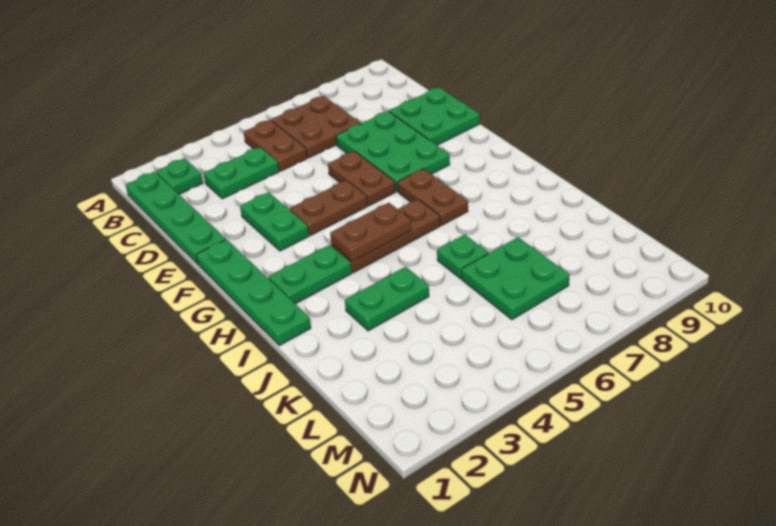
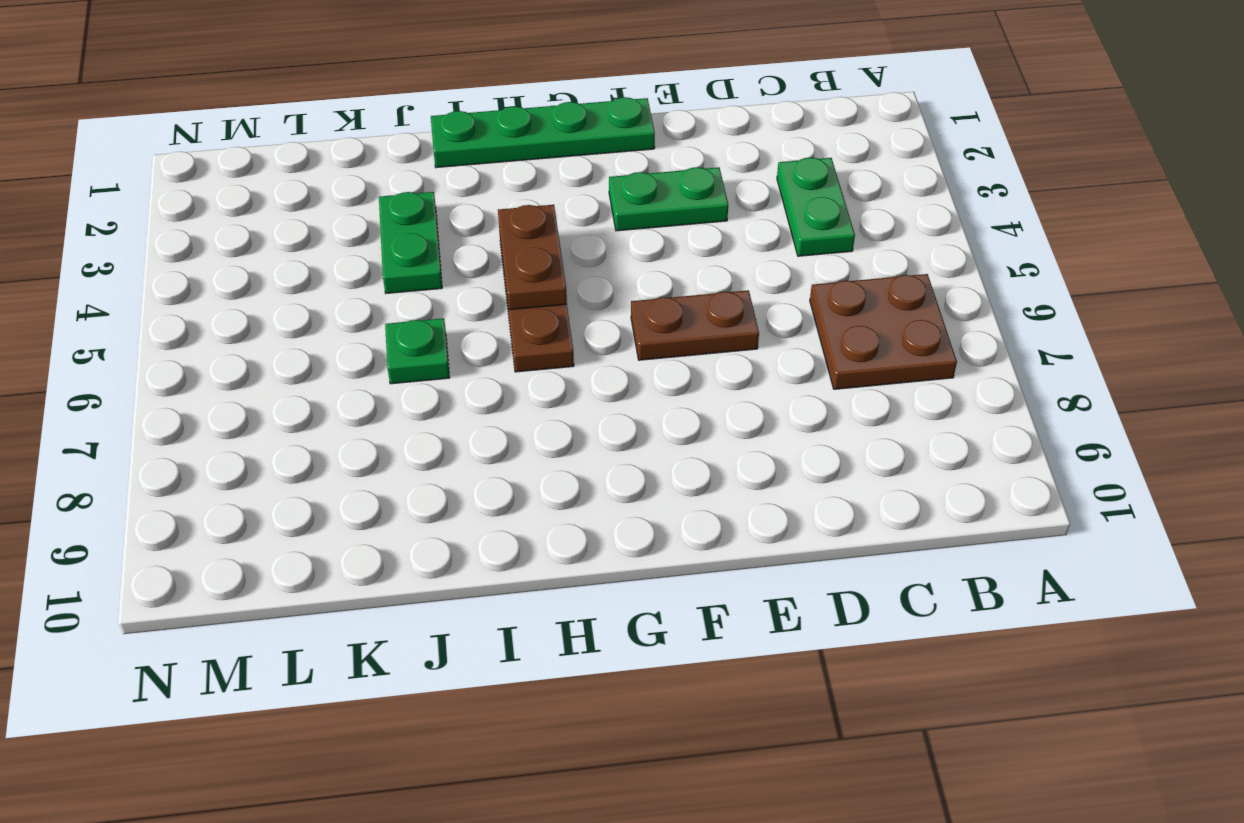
none -> green 1x4 plate [126,172,226,264]
none -> green 1x1 plate [156,158,203,194]
none -> brown 1x2 plate [244,120,307,171]

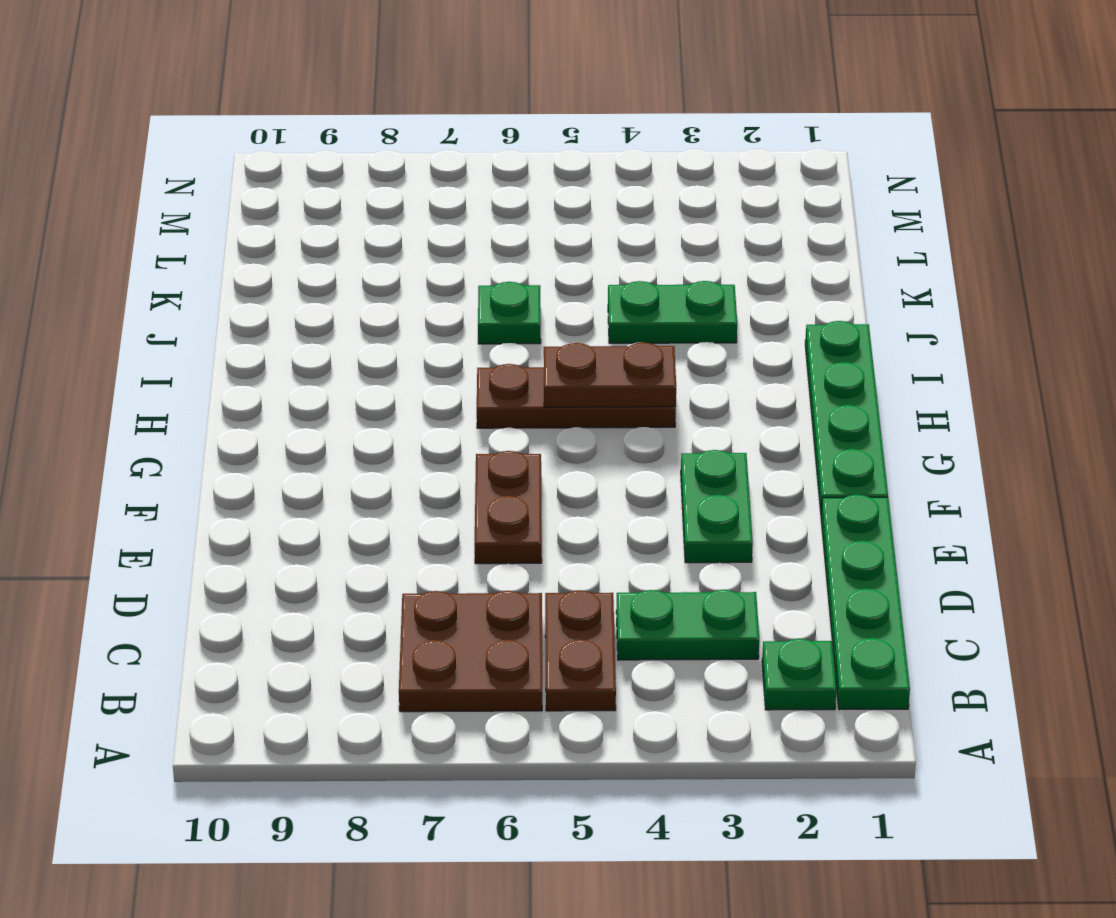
none -> green 2x3 plate [336,111,450,191]
none -> green 2x2 plate [389,87,479,145]
none -> brown 1x2 plate [290,180,367,236]

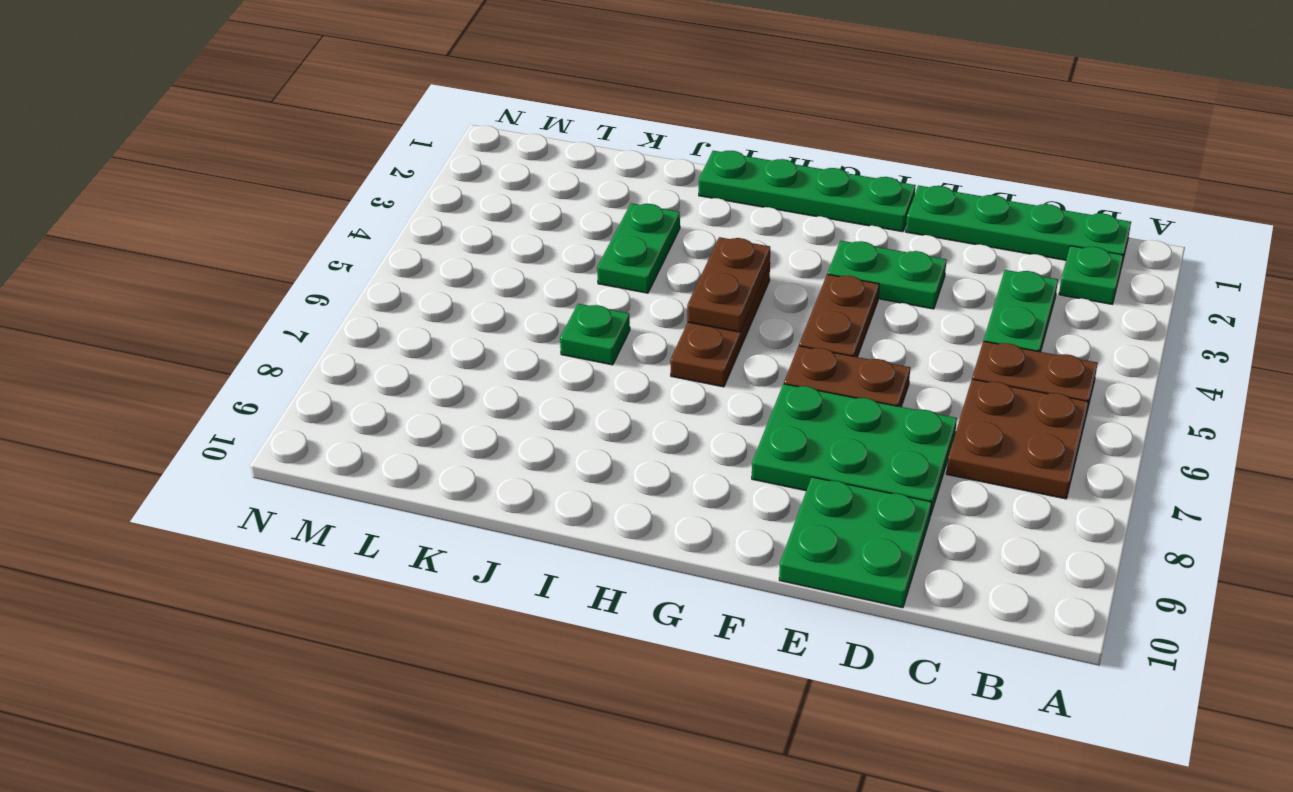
none -> brown 1x2 plate [397,169,468,226]
none -> green 1x2 plate [269,245,352,304]
none -> green 2x2 plate [462,237,570,320]

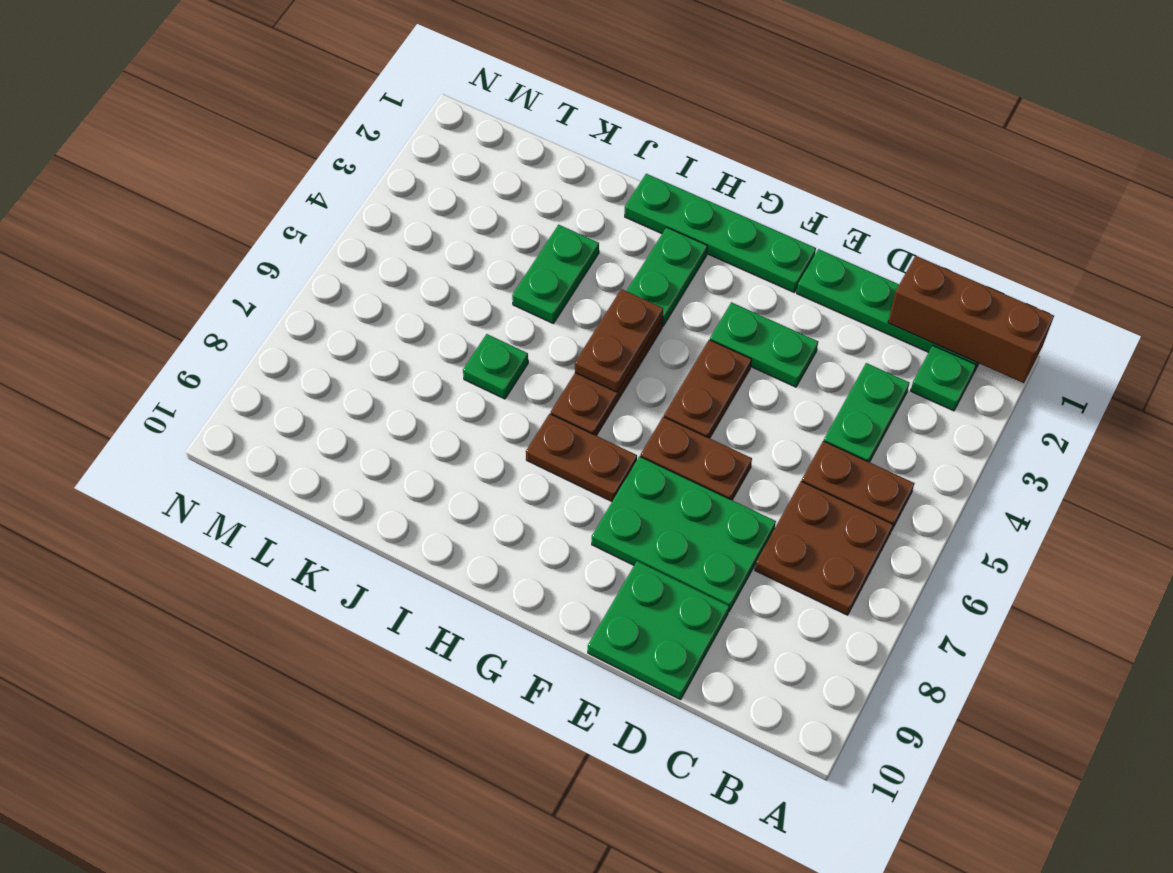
brown 1x3 brick [888,256,1054,383] -> none
none -> green 2x2 plate [462,237,570,320]

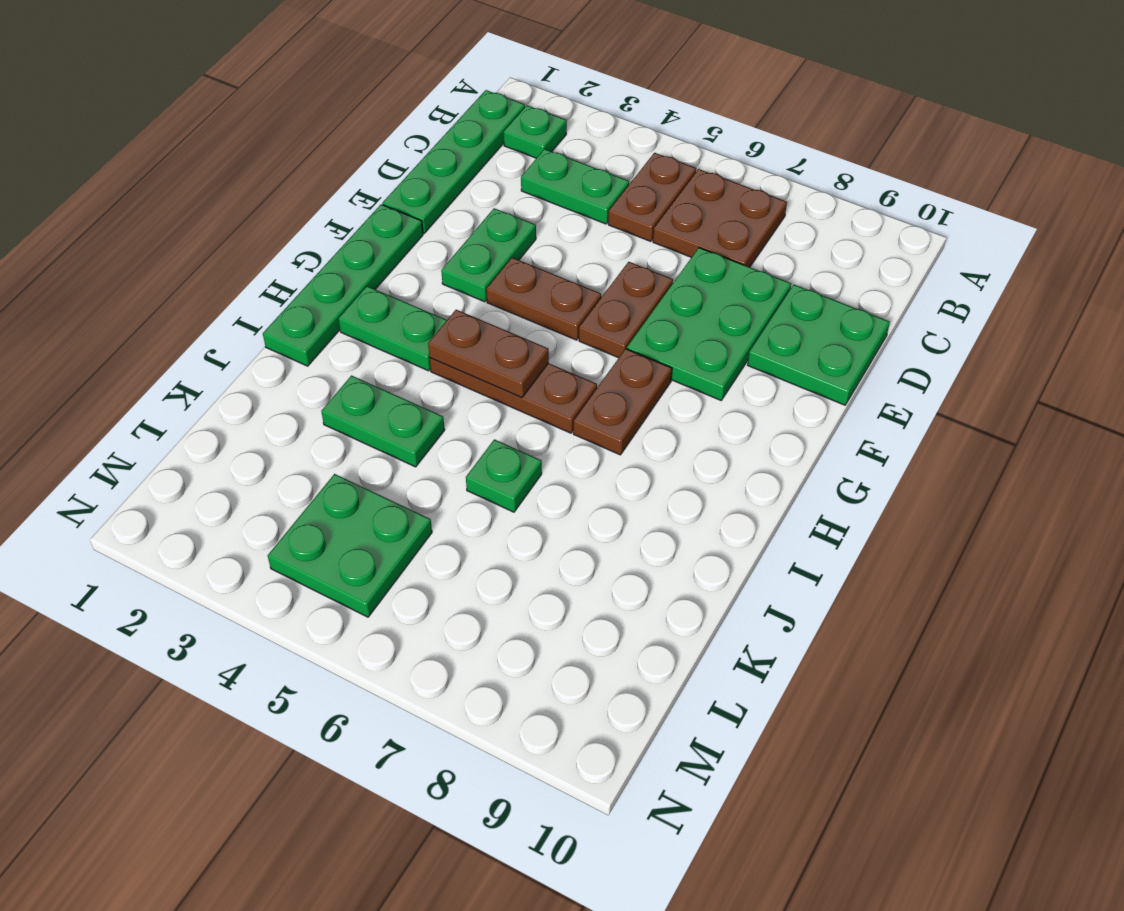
green 2x2 plate [268,474,432,617] -> green 2x2 plate moved to [462,237,570,320]

